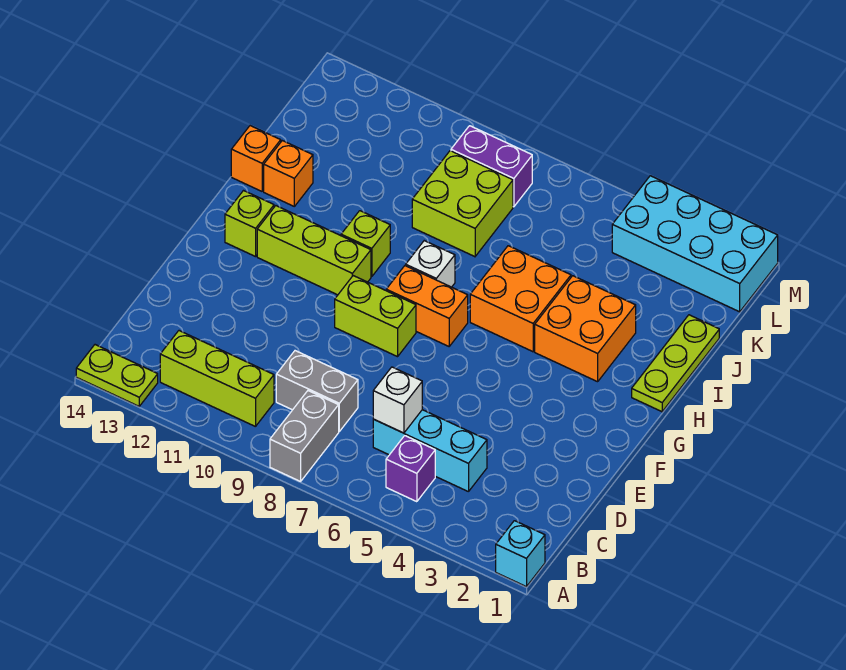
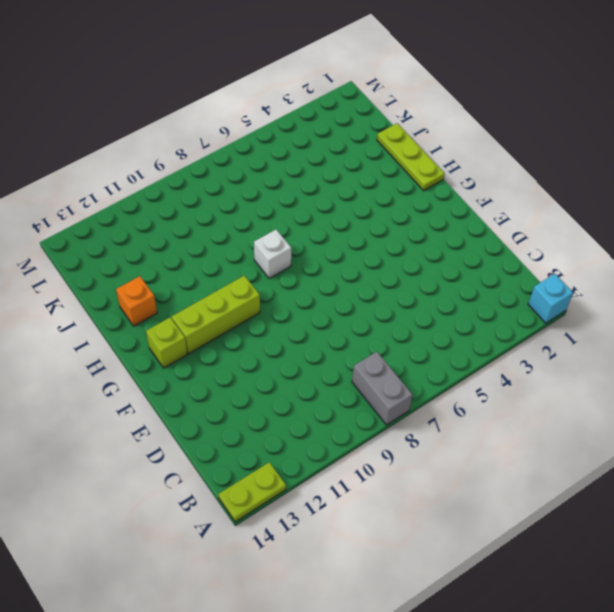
none -> purple 1x1 brick [386,436,435,502]
none -> lime 1x3 brick [160,331,274,427]
none -> cyan 1x3 brick [373,410,487,492]

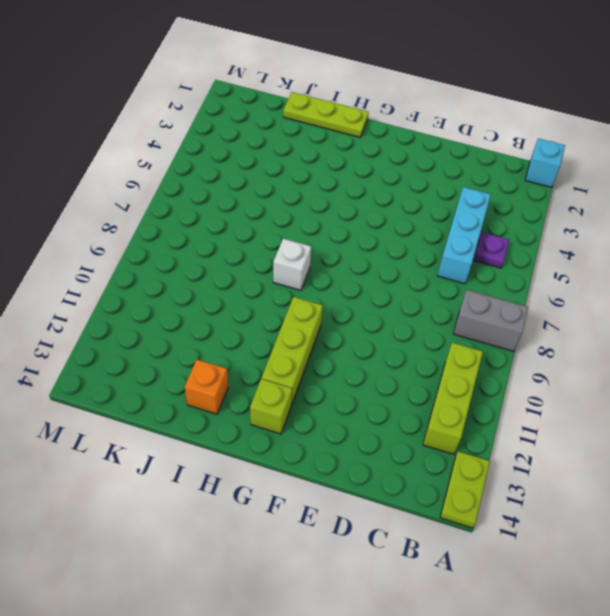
purple 1x1 plate [474,232,509,268] -> purple 1x1 brick [386,436,435,502]
none -> grey 1x2 brick [276,351,358,431]
none -> lime 1x2 brick [335,276,416,357]
none -> orange 1x2 brick [386,266,468,346]

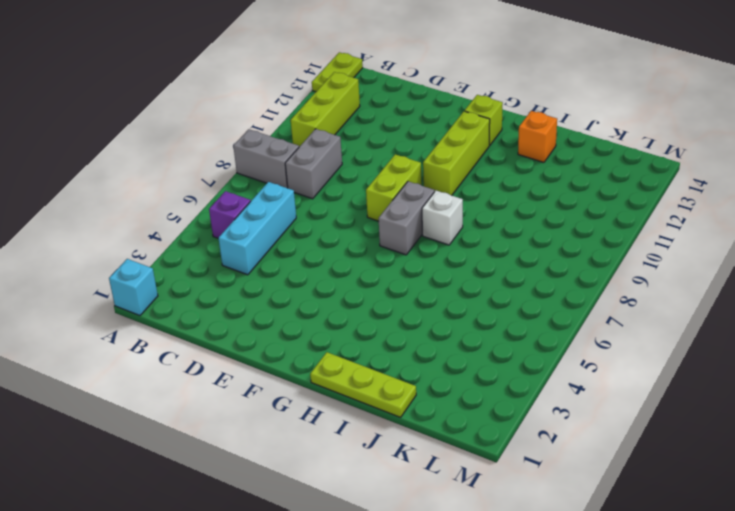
grey 1x2 brick [379,181,434,255] -> orange 1x2 brick [386,266,468,346]
none -> orange 2x2 brick [535,276,636,382]
none -> orange 2x2 brick [470,246,571,352]
none -> lime 1x1 brick [341,211,390,277]

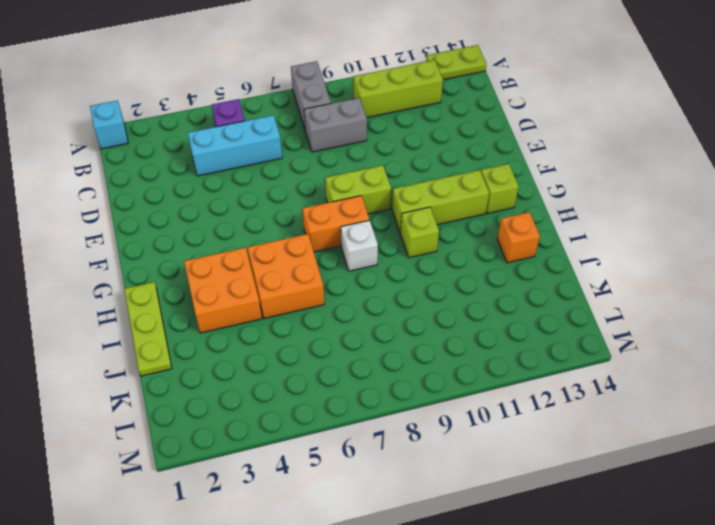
none -> orange 1x1 brick [231,126,281,191]
none -> lime 2x2 brick [412,151,513,257]
none -> cyan 2x4 brick [612,176,778,312]

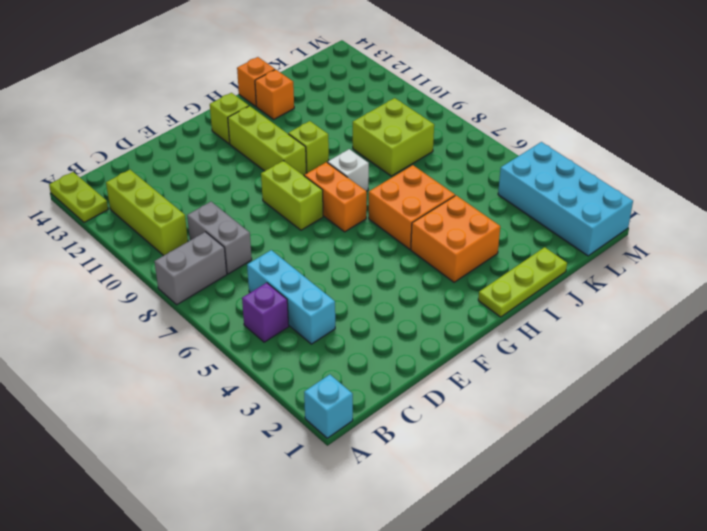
none -> purple 1x2 brick [451,126,532,207]
none -> white 1x1 brick [373,367,422,433]

